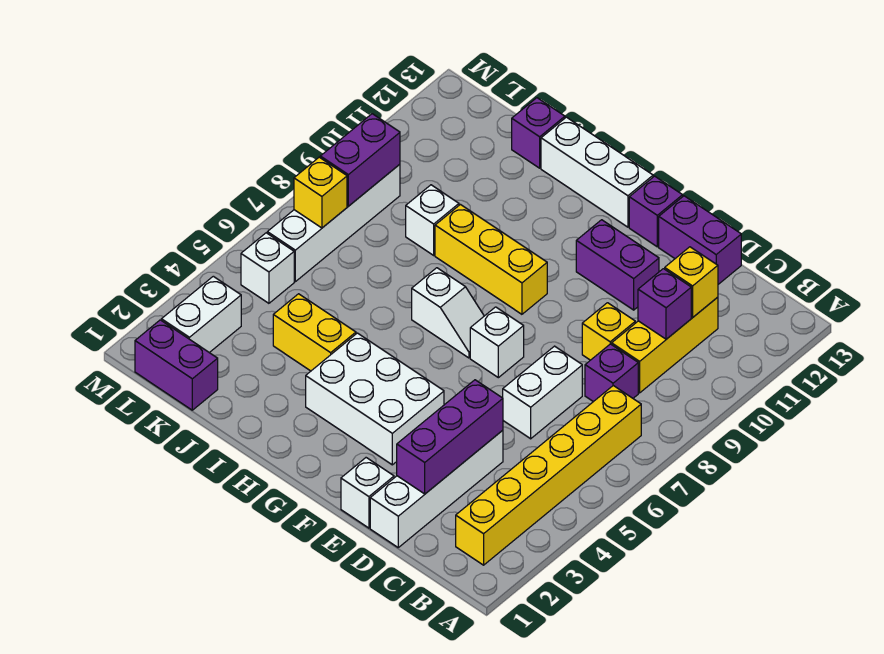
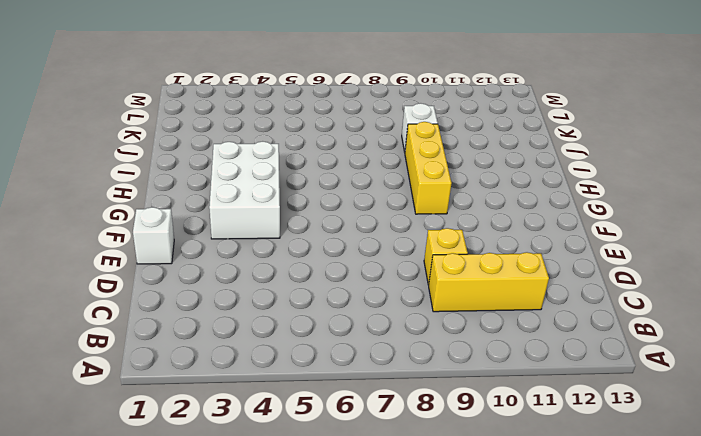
none -> yellow 1x6 brick [456,386,641,565]
none -> purple 1x1 brick [585,344,638,402]
none -> white 1x4 brick [370,430,503,547]

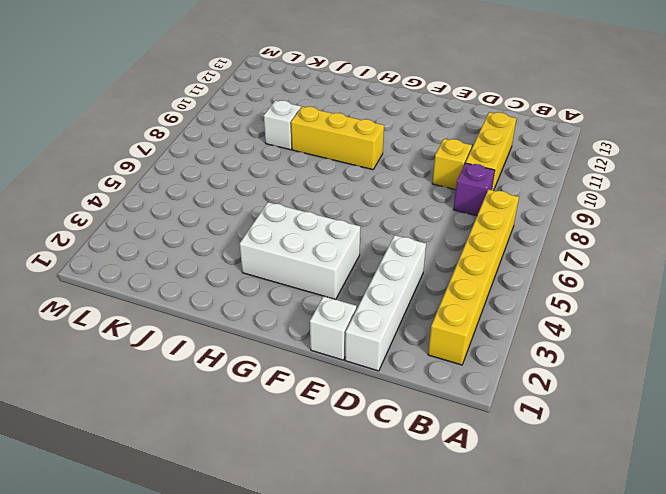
none -> white 1x2 brick [503,346,582,439]
none -> purple 1x2 brick [659,196,741,284]
none -> purple 1x2 brick [576,220,659,310]

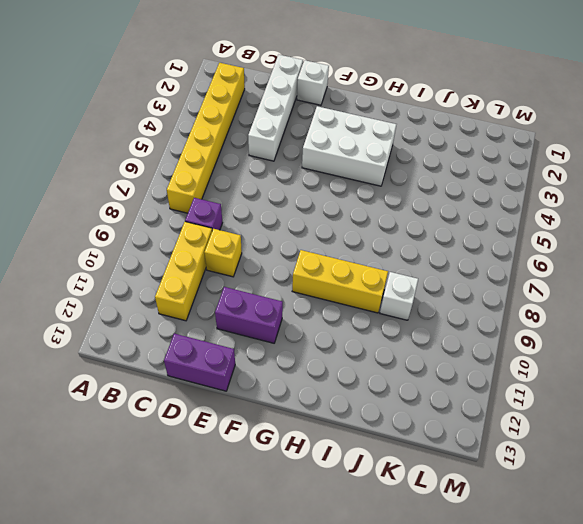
none -> white 1x2 brick [503,346,582,439]
none -> white 1x1 brick [470,307,524,378]
none -> purple 1x1 brick [629,176,683,247]

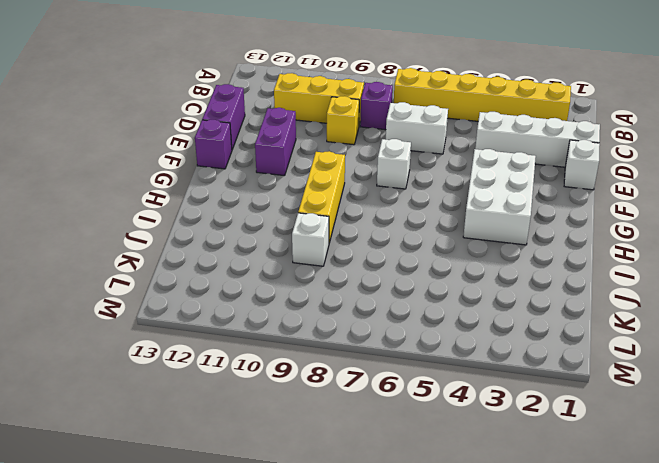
none -> white 1x2 slope [412,268,484,358]
none -> white 1x3 brick [541,117,653,227]
none -> yellow 1x2 brick [273,294,356,371]

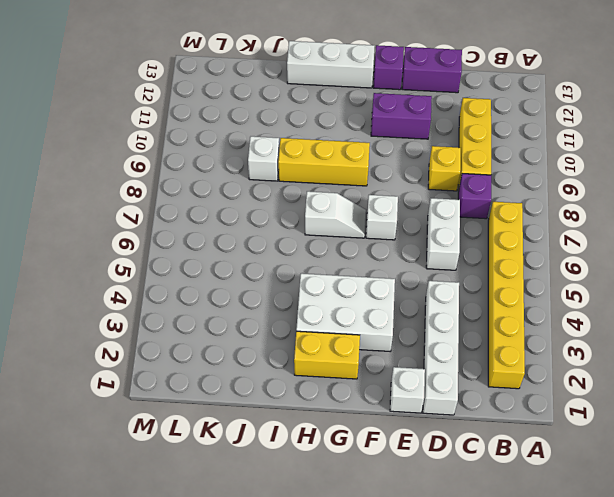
yellow 1x2 brick [294,331,360,379] -> yellow 1x2 brick moved to [273,294,356,371]
none -> purple 1x1 brick [512,98,565,168]
none -> purple 1x2 brick [135,320,218,410]
none -> white 1x2 brick [161,276,241,353]

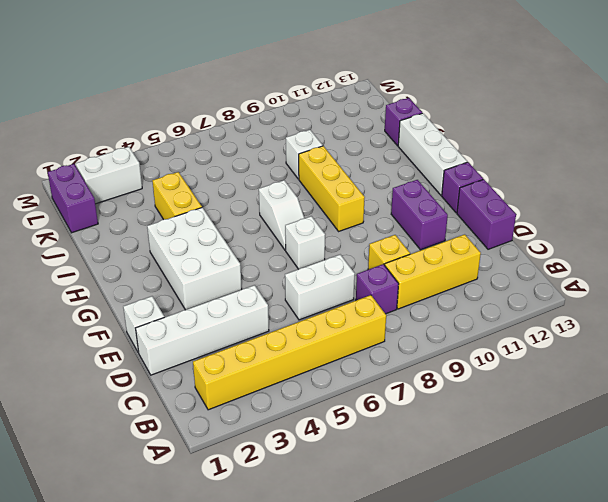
none -> white 1x1 brick [241,233,294,303]
none -> white 1x4 brick [267,164,400,282]
none -> purple 1x1 brick [638,269,691,339]

